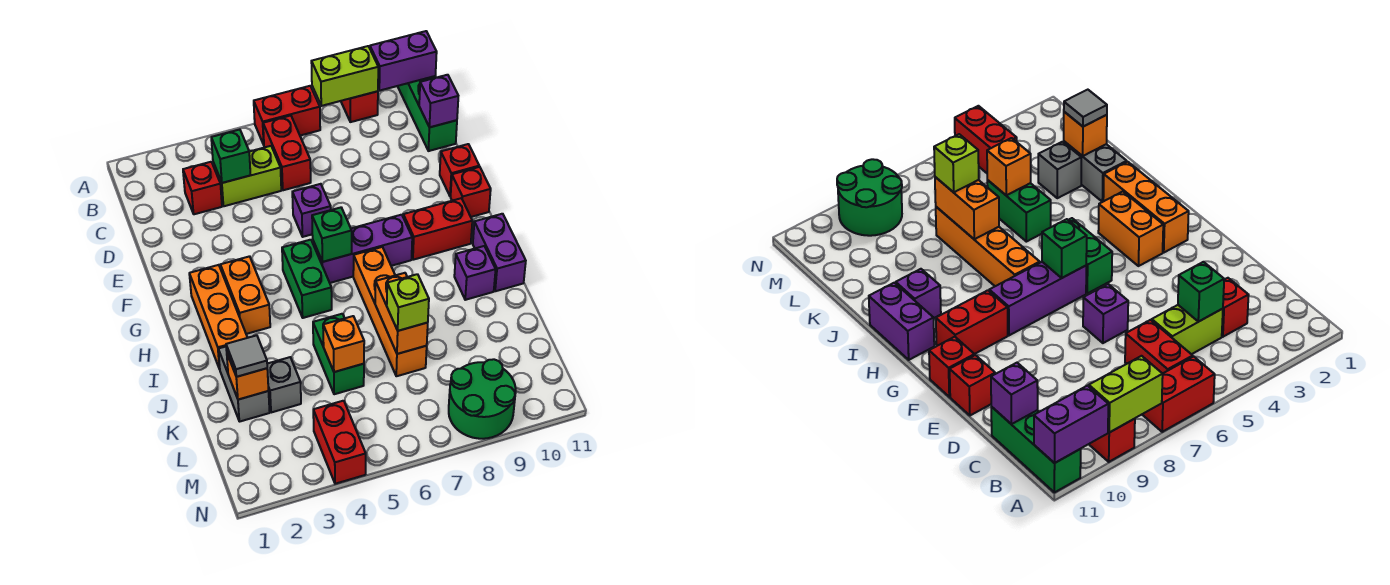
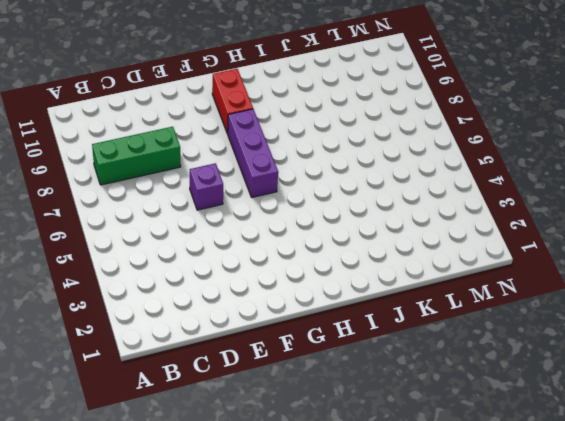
green 1x3 brick [92,127,181,185] -> green 1x3 brick moved to [398,76,457,151]
none -> red 1x2 brick [254,86,320,145]
none -> red 1x1 brick [341,91,378,122]
none -> red 1x2 brick [263,116,311,190]
none -> red 1x1 brick [183,162,222,214]

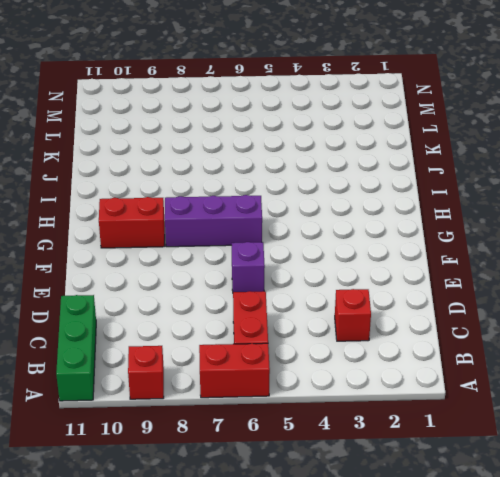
none -> lime 1x2 brick [213,146,281,206]
none -> red 1x1 brick [440,144,479,196]
none -> red 1x1 brick [451,167,491,217]
none -> orange 1x3 brick [189,265,247,369]

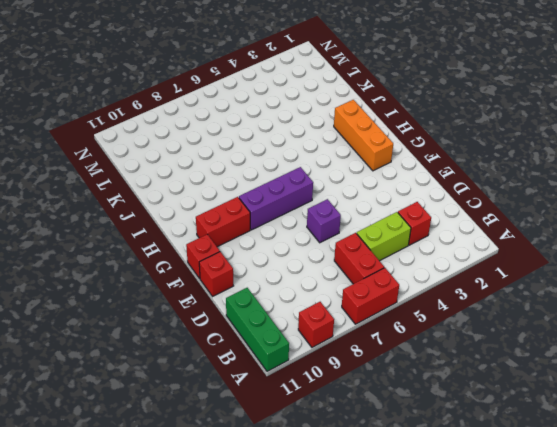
none -> orange 1x2 brick [220,256,270,334]
none -> green 1x2 brick [282,240,332,318]
none -> orange 1x4 brick [353,247,427,376]
none -> purple 1x2 brick [473,214,526,291]

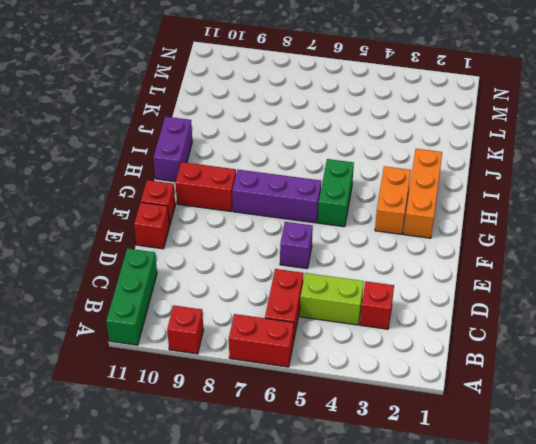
none -> orange 1x4 brick [353,247,427,376]
none -> purple 1x1 brick [454,246,496,300]
none -> grey 1x2 brick [218,347,270,422]
none -> green 1x2 brick [313,314,364,394]

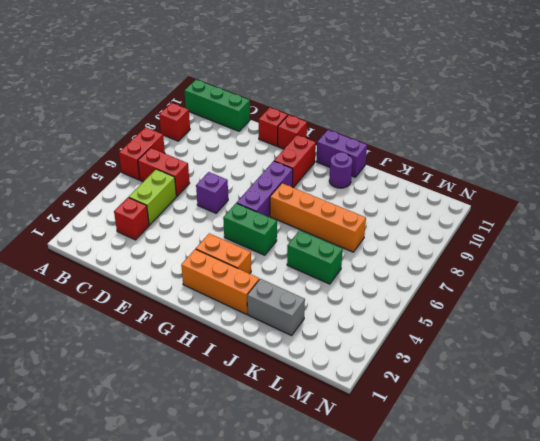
purple 1x1 round brick [329,152,353,188] -> purple 1x1 brick [454,246,496,300]
none -> grey 1x1 brick [267,357,301,413]
none -> red 1x2 brick [313,401,366,484]
none -> green 2x2 round brick [449,359,516,439]
none -> lime 1x2 brick [311,46,378,106]

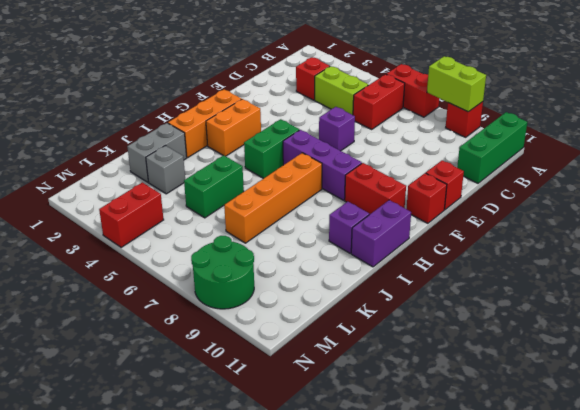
none -> purple 1x2 brick [370,31,437,91]
none -> green 1x1 brick [211,130,250,183]
none -> purple 1x1 brick [419,75,458,127]
none -> green 1x1 brick [312,208,352,262]

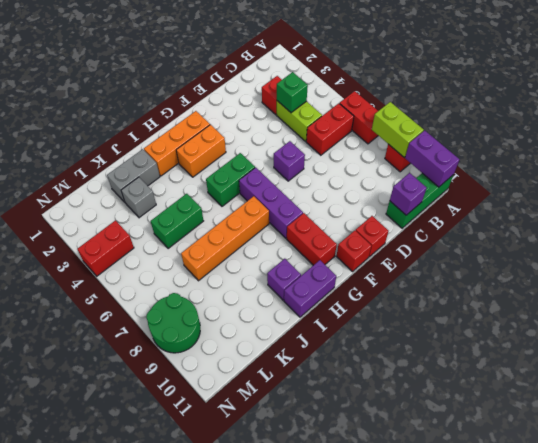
none -> green 1x1 brick [312,208,352,262]
none -> orange 1x2 brick [375,273,428,354]
none -> orange 1x1 brick [227,354,268,400]
none -> orange 1x1 brick [323,316,364,372]

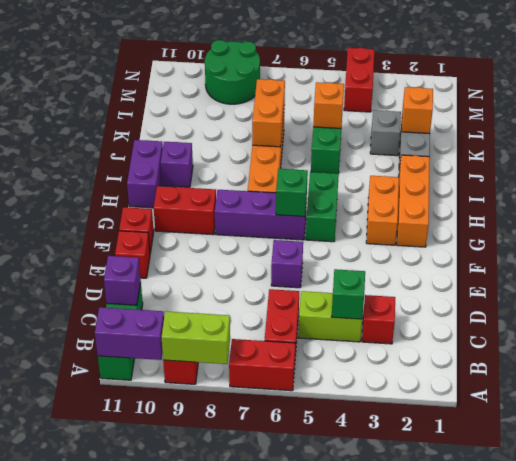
none -> grey 1x1 tile [226,335,267,377]
none -> lime 1x1 brick [387,274,429,331]

